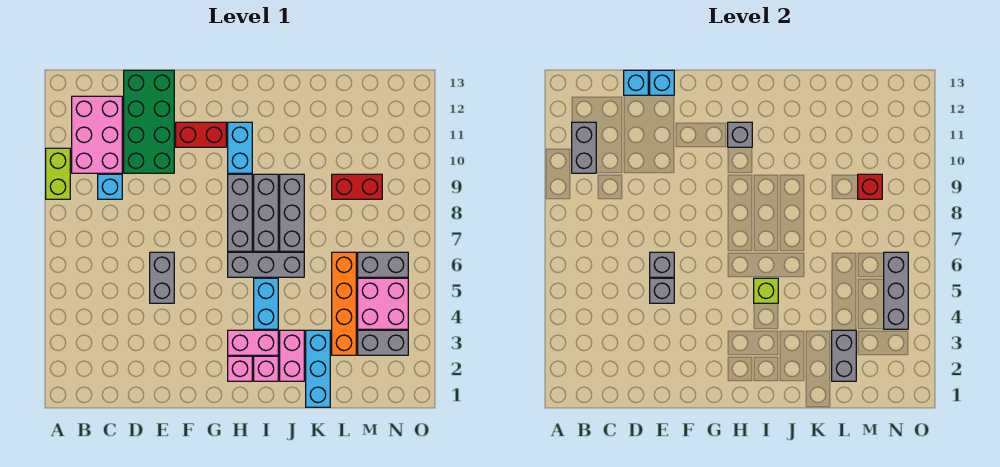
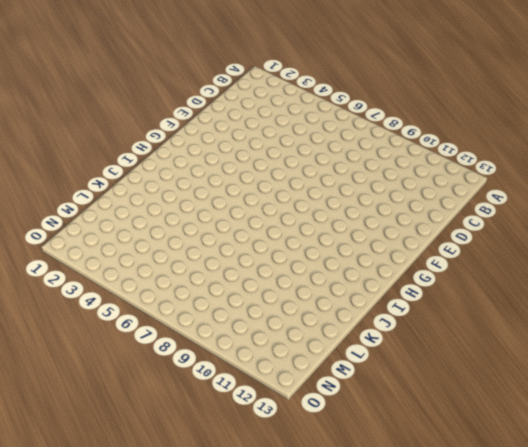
none -> lime 1x2 brick [46,148,70,199]
none -> pink 2x3 brick [72,96,122,173]
none -> cyan 1x1 brick [98,174,122,199]
none -> green 2x4 brick [124,70,174,173]

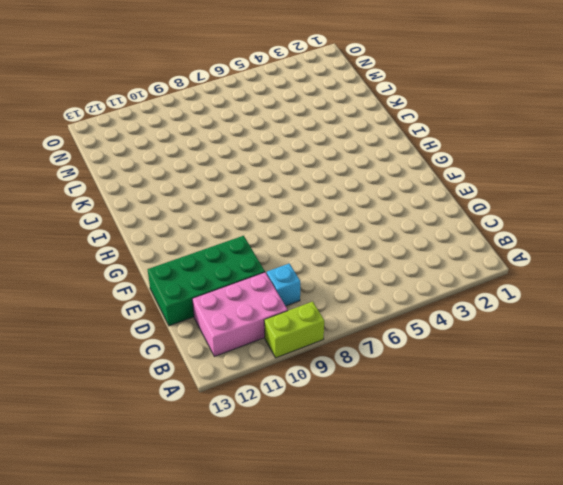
none -> grey 1x2 brick [150,252,174,303]
none -> red 1x2 brick [176,122,226,147]
none -> pink 1x1 brick [228,356,252,381]
none -> pink 1x2 brick [228,330,278,355]

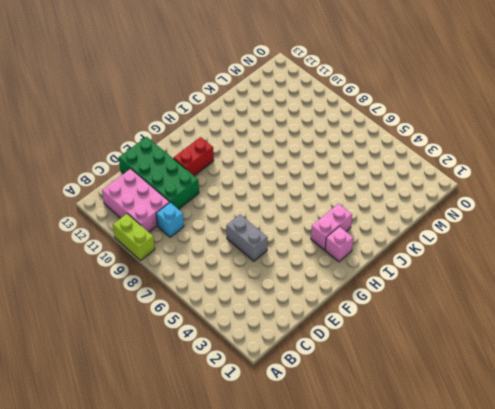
none -> grey 1x3 brick [228,252,304,277]
none -> grey 1x3 brick [228,174,252,251]
none -> cyan 1x2 brick [228,122,252,173]
none -> pink 1x1 brick [254,356,278,381]

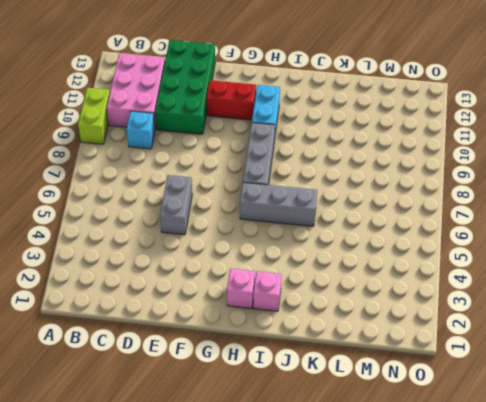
none -> pink 1x2 brick [228,330,278,355]
none -> cyan 1x2 brick [254,278,278,329]
none -> grey 1x3 brick [254,174,278,251]
none -> pink 1x2 brick [280,330,304,381]

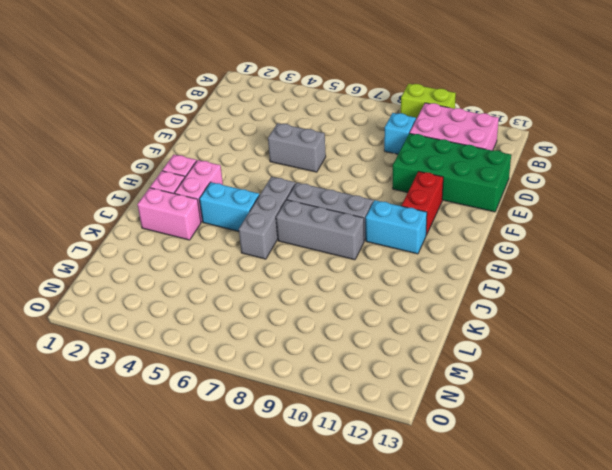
none -> grey 1x3 brick [280,174,304,251]
none -> cyan 1x3 brick [306,330,330,407]
none -> orange 1x4 brick [332,252,356,355]
none -> red 1x2 brick [332,174,382,199]

